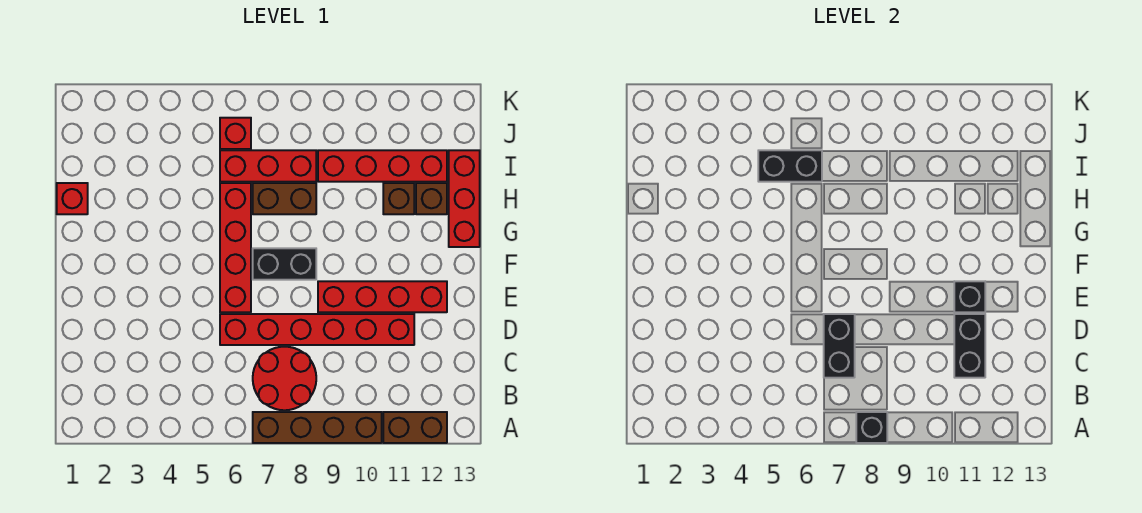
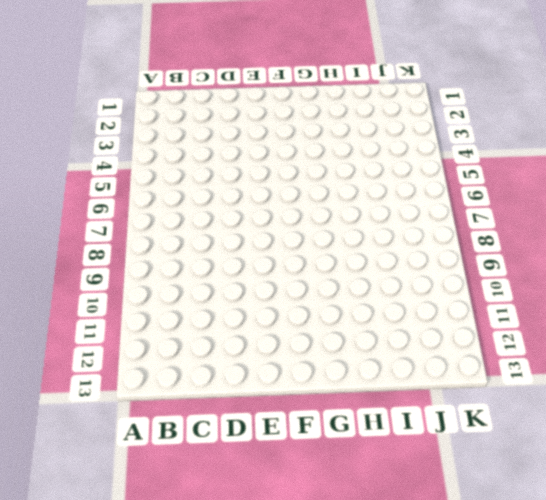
none -> brown 1x4 brick [253,412,382,443]
none -> brown 1x2 brick [383,412,447,443]
none -> red 2x2 round brick [253,347,316,410]

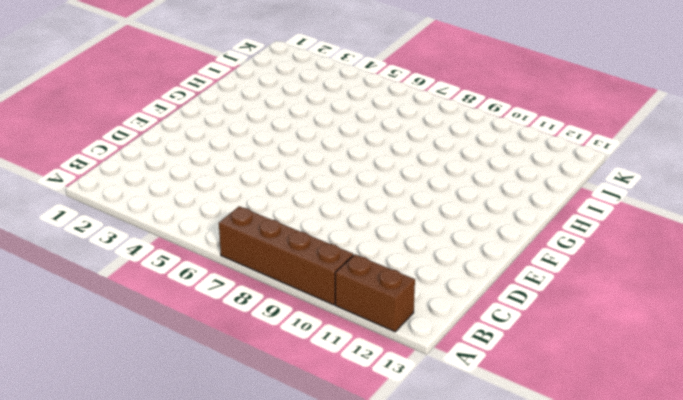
none -> red 2x2 round brick [253,347,316,410]
none -> red 1x6 brick [220,314,414,345]
none -> red 1x4 brick [220,183,251,312]

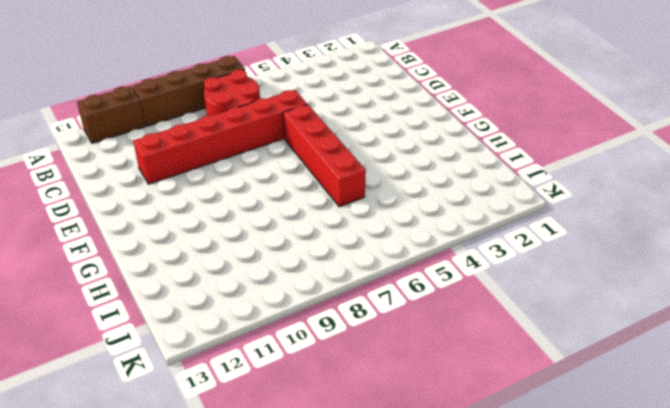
none -> red 1x4 brick [318,281,447,312]
none -> black 1x2 brick [253,248,316,280]
none -> red 1x3 brick [449,150,480,247]

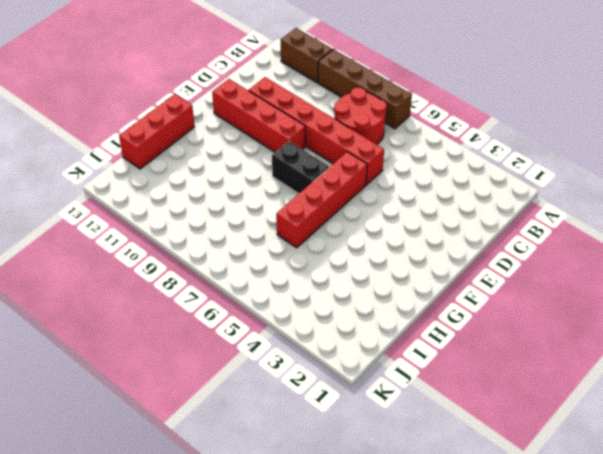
none -> red 1x1 brick [57,183,88,214]
none -> brown 1x2 brick [253,183,316,214]
none -> brown 1x1 brick [383,183,414,214]

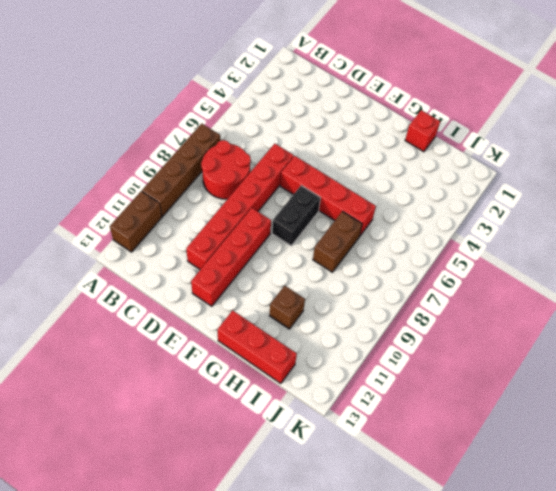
none -> brown 1x1 brick [416,183,447,214]
none -> red 1x3 brick [220,150,316,182]
none -> red 1x4 brick [318,150,447,182]

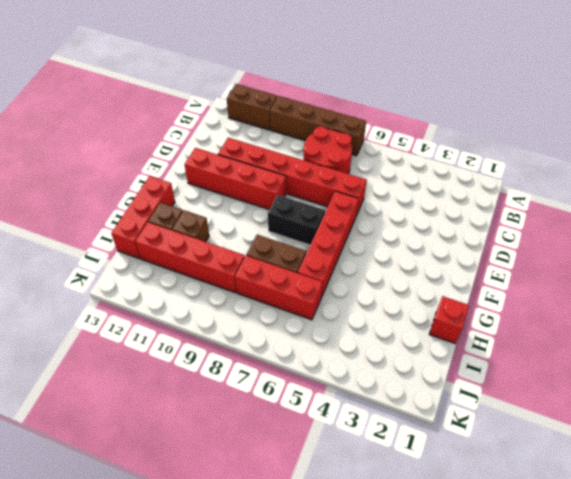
none -> red 1x1 brick [220,118,251,149]
none -> black 1x1 brick [856,412,887,443]
none -> black 1x2 brick [824,314,855,378]

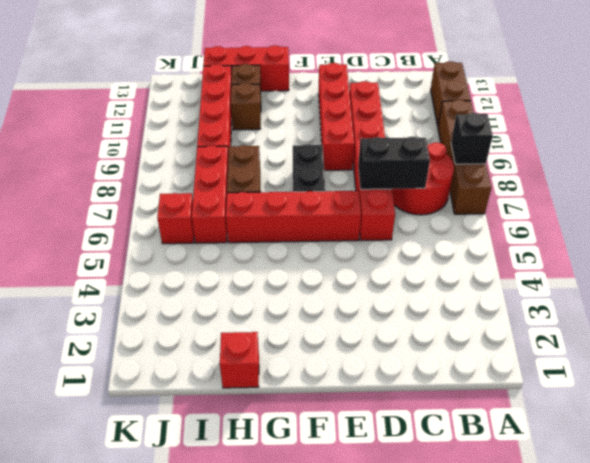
none -> black 1x2 brick [954,314,985,378]
none -> black 1x1 brick [954,281,985,312]
none -> black 1x2 brick [758,150,822,182]

